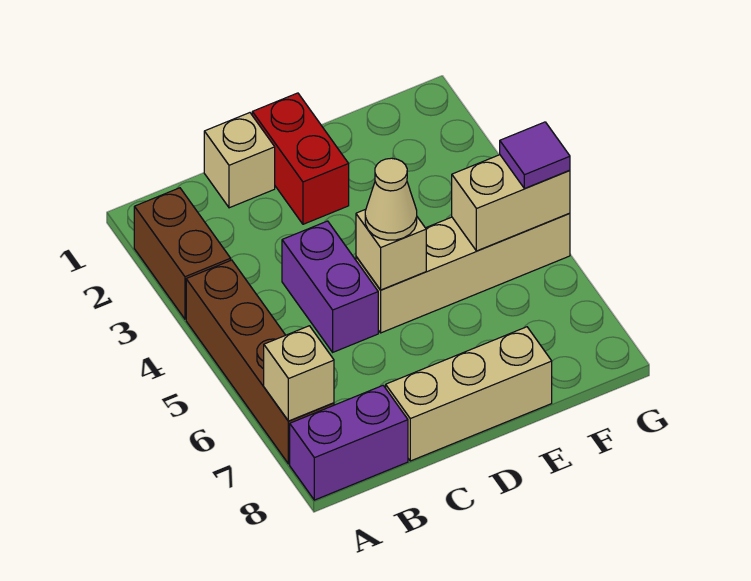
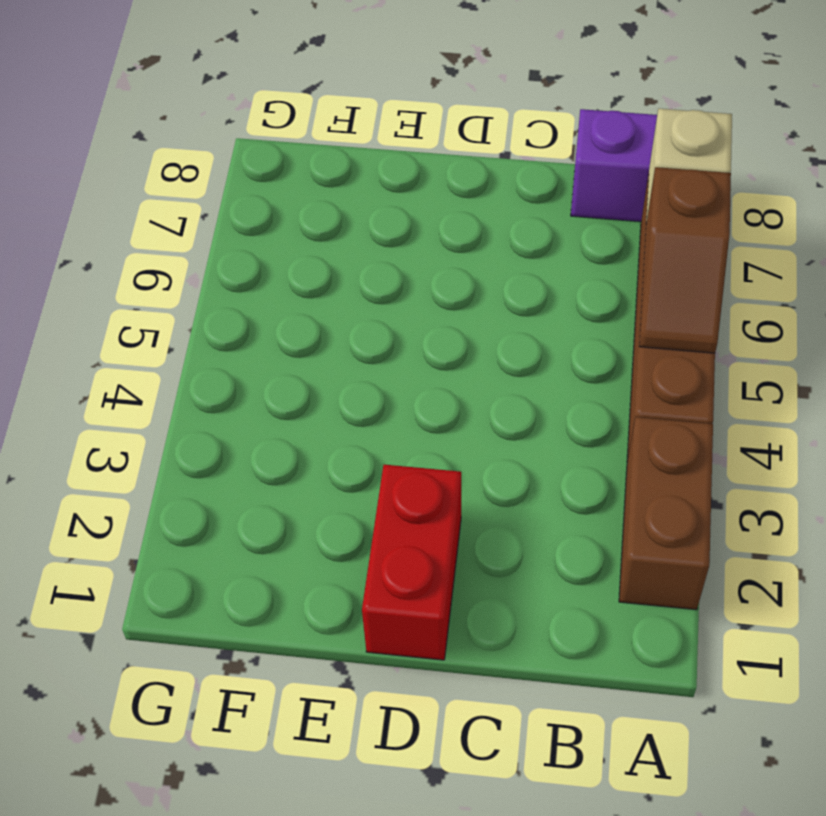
brown 1x2 slope [639,167,731,353] -> none
none -> tan 1x1 brick [204,113,275,208]
none -> purple 1x2 brick [282,221,378,352]
none -> tan 1x3 brick [386,327,552,461]

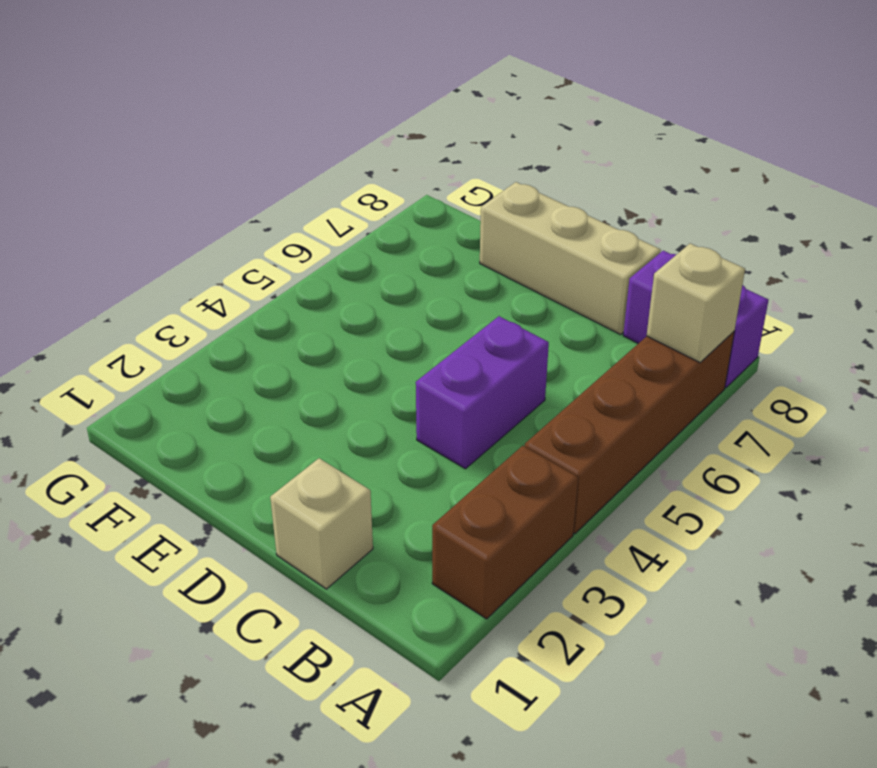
none -> red 1x2 brick [252,93,349,224]
none -> tan 1x4 brick [356,213,570,333]
none -> tan 1x1 brick [356,209,426,290]

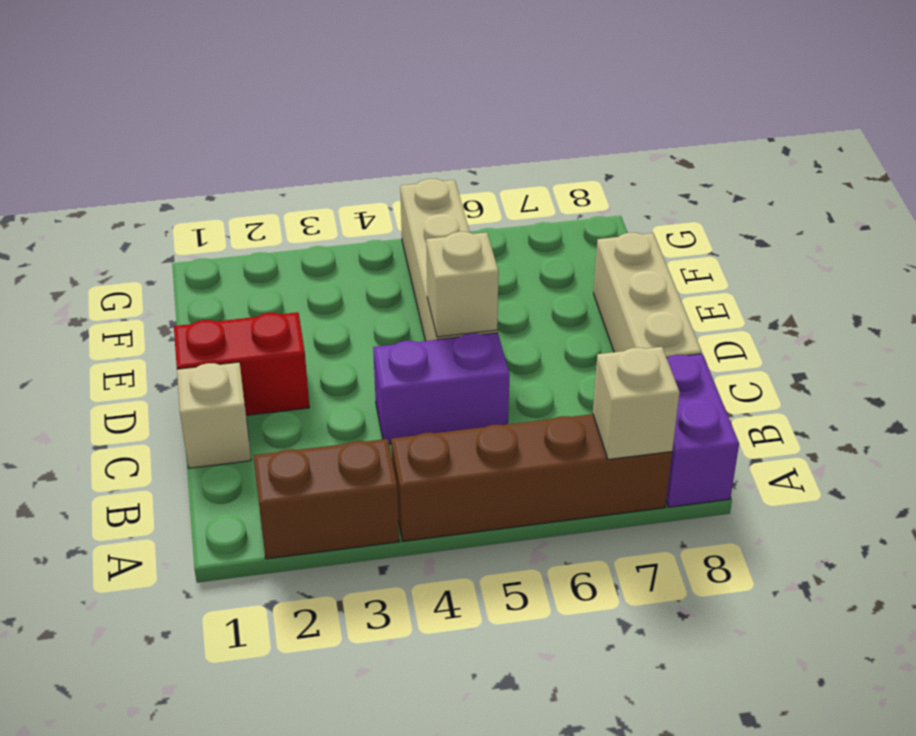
none -> tan 1x2 brick [452,155,570,251]
none -> tan 1x1 cone [365,158,417,240]
none -> purple 1x1 tile [500,122,570,189]

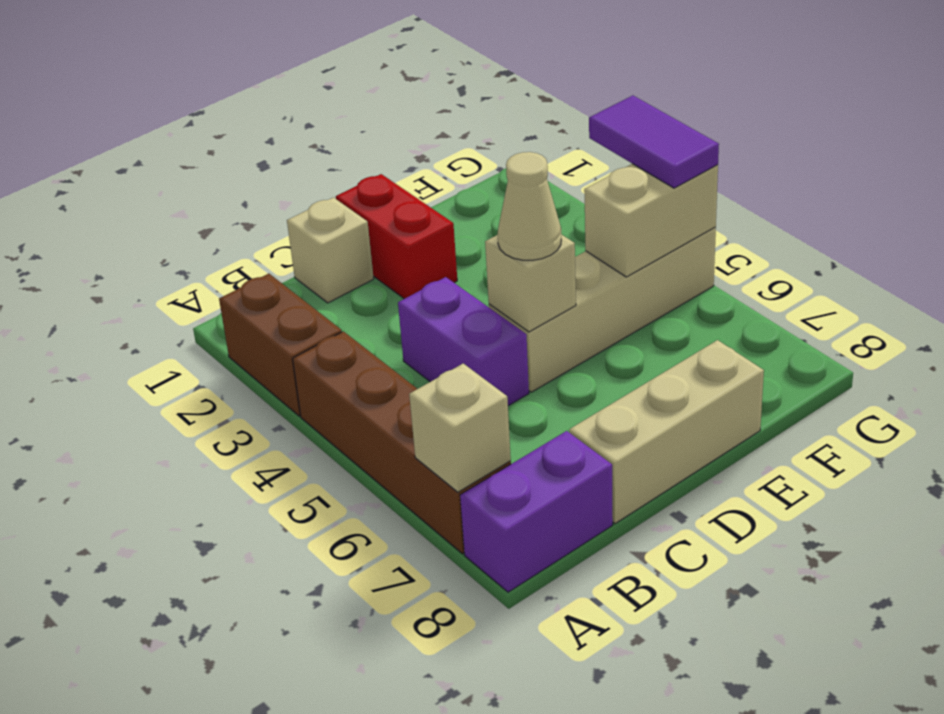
purple 1x2 tile [589,95,719,188] -> purple 1x1 tile [500,122,570,189]

